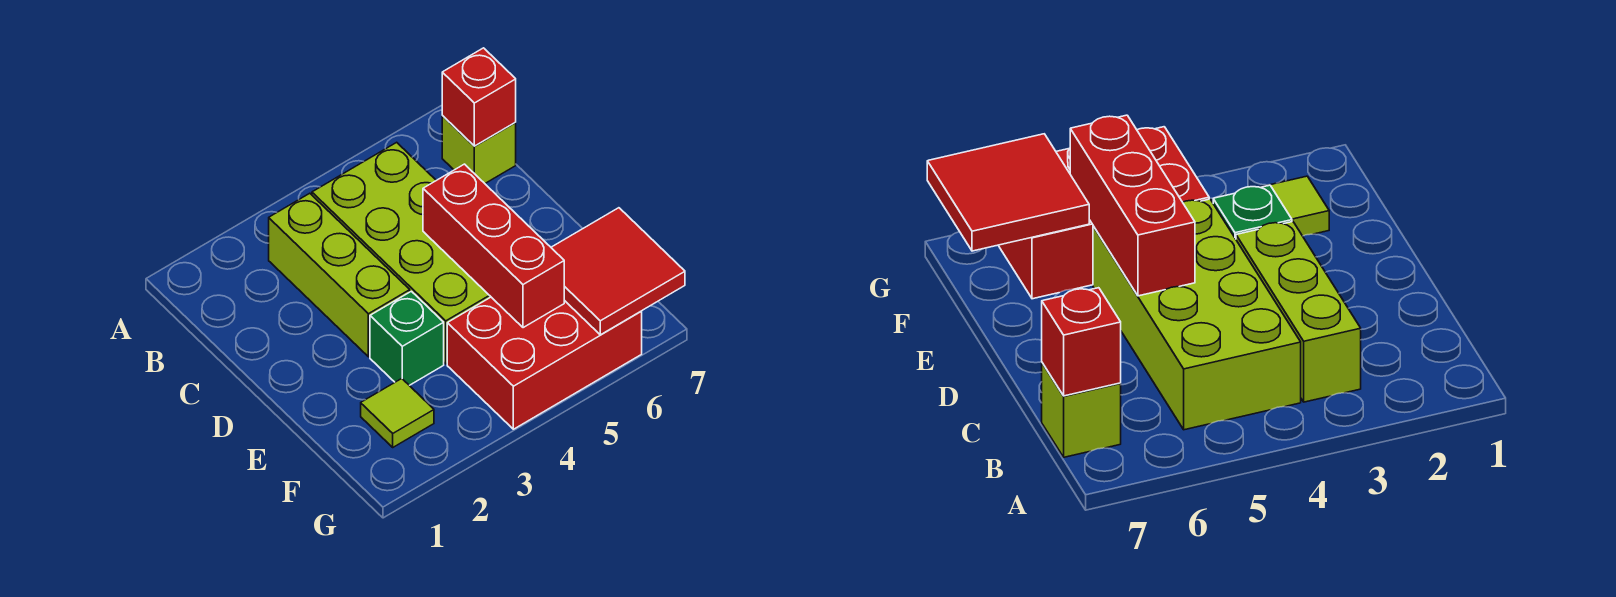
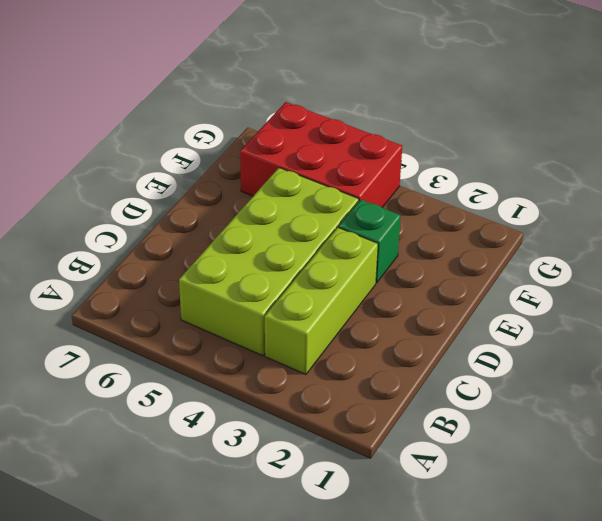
none -> lime 1x1 brick [442,115,516,183]
none -> lime 1x1 tile [361,379,434,447]

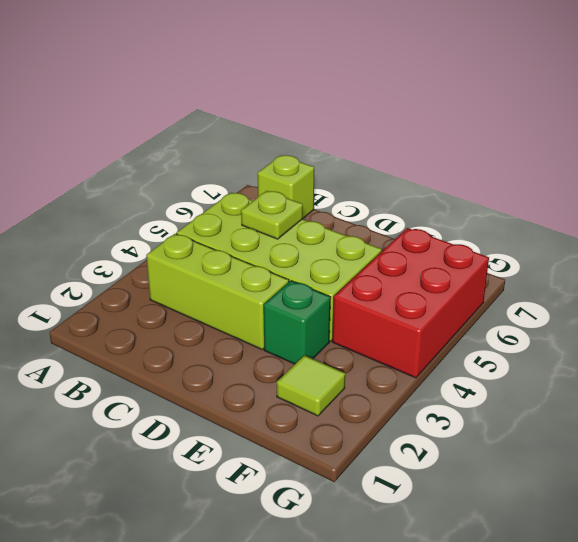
lime 1x1 plate [241,191,303,239] -> none
none -> red 1x1 brick [442,48,516,146]
none -> red 1x3 brick [423,164,564,328]

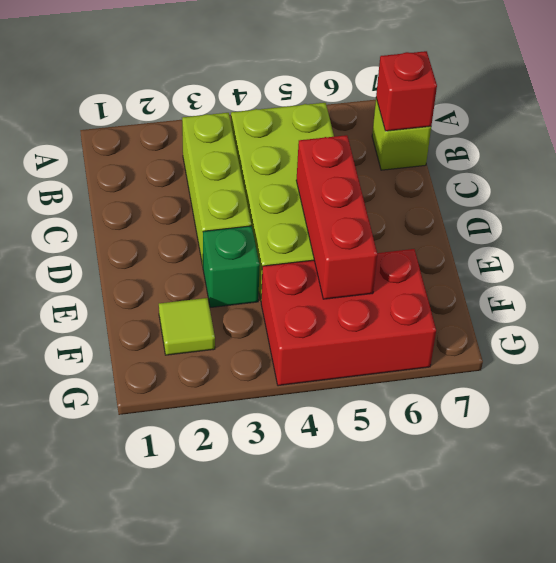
none -> red 2x2 tile [551,208,685,335]

